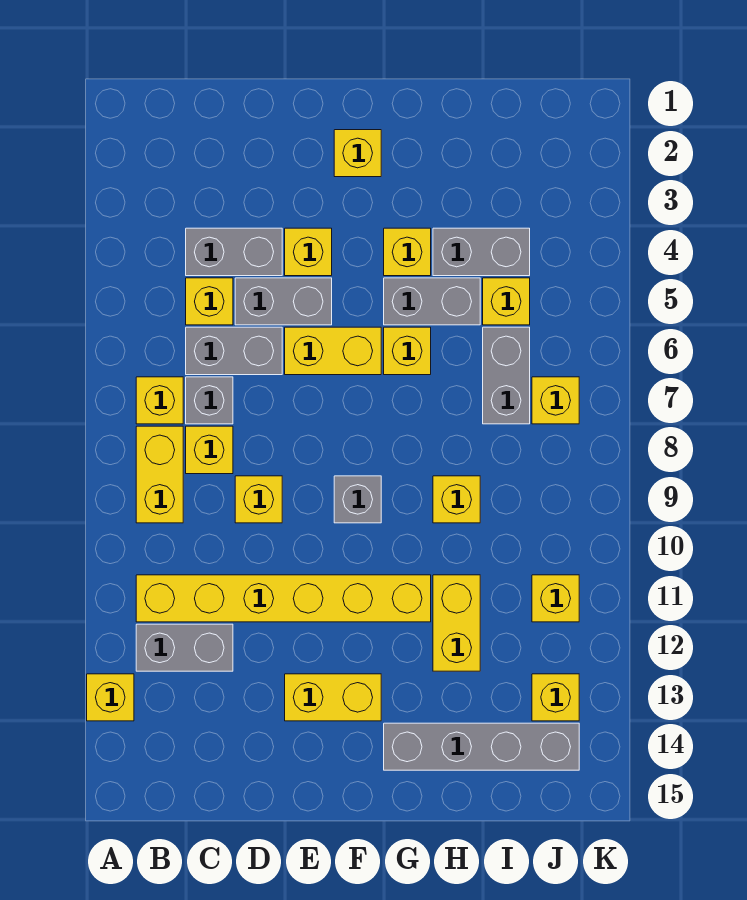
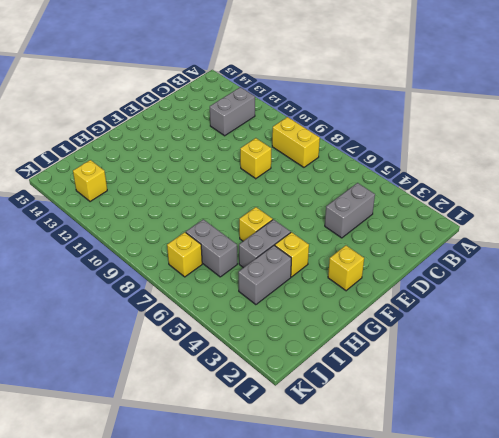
none -> yellow 1x1 brick [87,674,134,721]
none -> yellow 1x1 brick [136,377,183,424]
none -> yellow 1x6 brick [136,575,431,622]

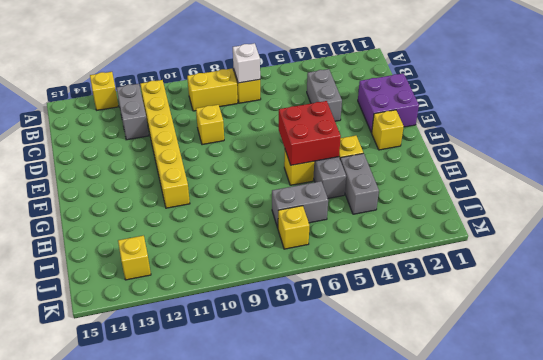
white 1x1 brick [233,43,260,83] -> none
purple 2x2 brick [358,73,419,133] -> none
red 2x2 brick [279,101,341,165] -> none
none -> yellow 1x1 brick [186,278,233,325]
none -> grey 1x2 brick [186,327,282,375]
none -> grey 1x1 brick [186,377,233,424]

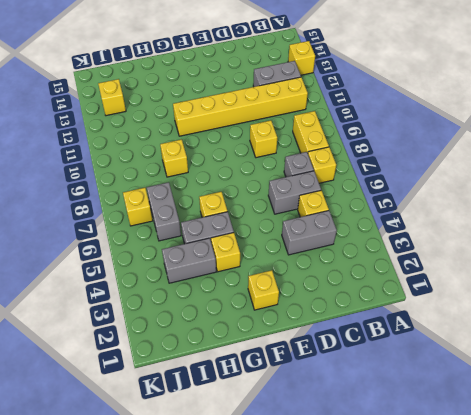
none -> yellow 1x1 brick [186,426,233,474]
none -> grey 1x2 brick [235,278,332,325]
none -> yellow 1x1 brick [285,228,332,276]

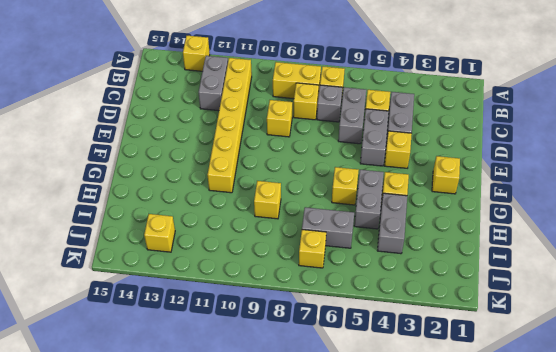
none -> yellow 1x2 brick [285,327,381,375]
none -> yellow 1x2 brick [285,674,381,721]
none -> grey 1x1 brick [334,476,381,523]

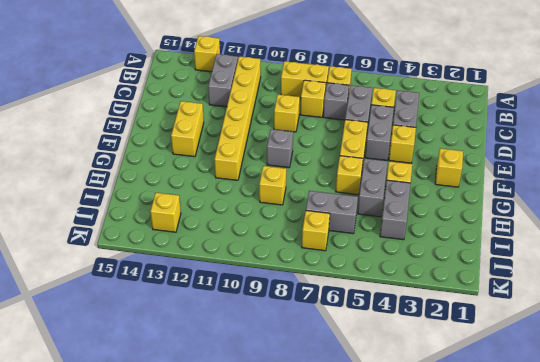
none -> grey 1x4 brick [384,723,579,770]
none -> yellow 1x2 brick [433,575,480,671]
none -> yellow 1x1 brick [483,278,530,325]

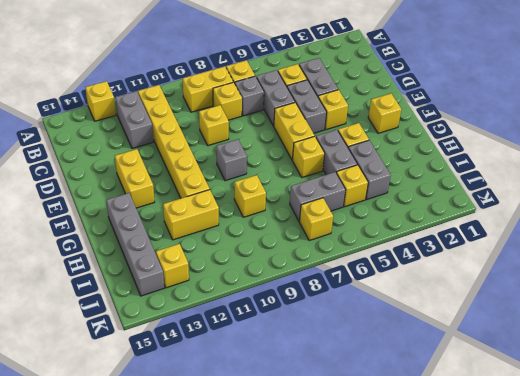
none -> yellow 1x1 brick [532,575,579,622]

